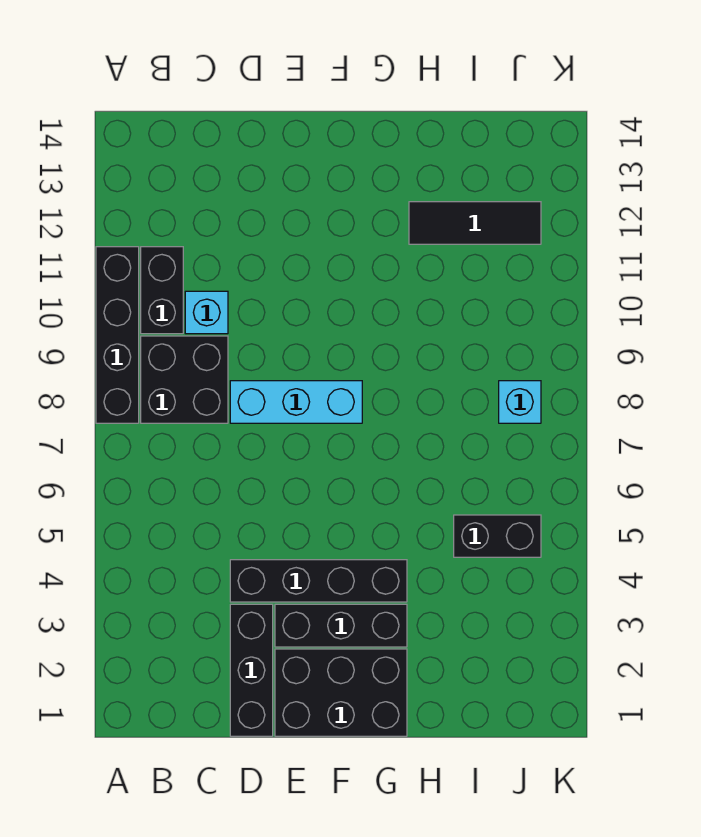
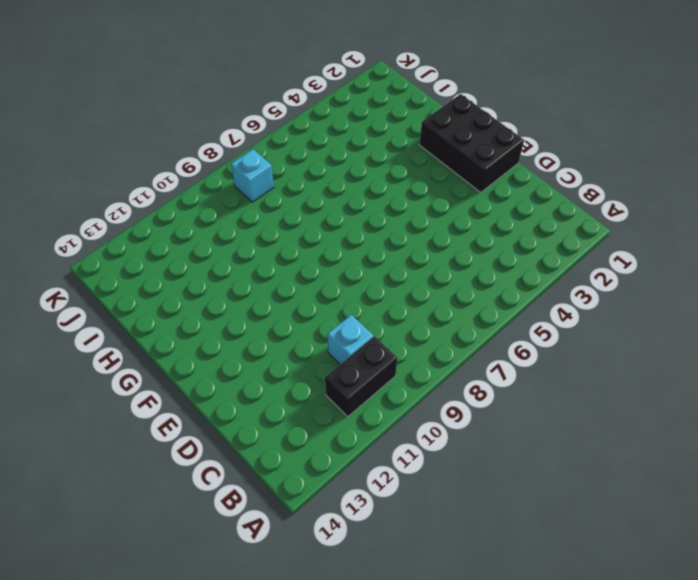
none -> black 1x4 brick [96,247,139,423]
none -> black 2x2 brick [141,336,228,423]
none -> black 1x3 brick [230,604,273,736]

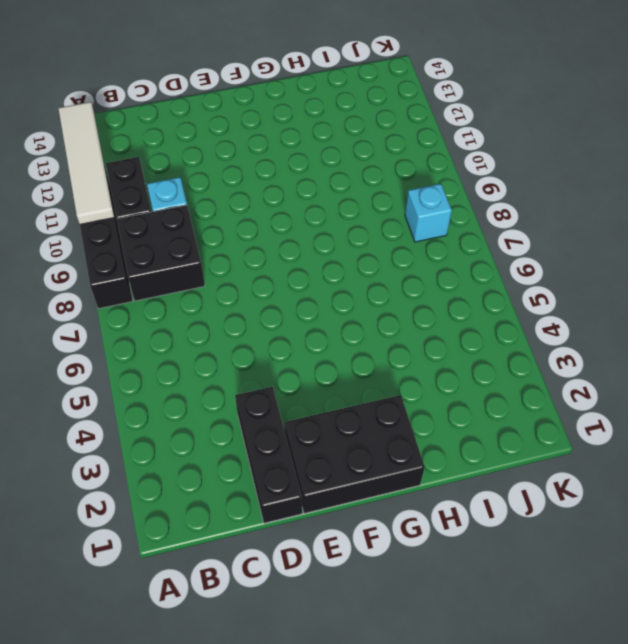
white 1x4 tile [58,102,114,224] -> none
none -> black 1x4 brick [230,560,407,602]
none -> cyan 1x3 brick [230,381,362,423]
none -> black 1x3 brick [275,604,407,647]

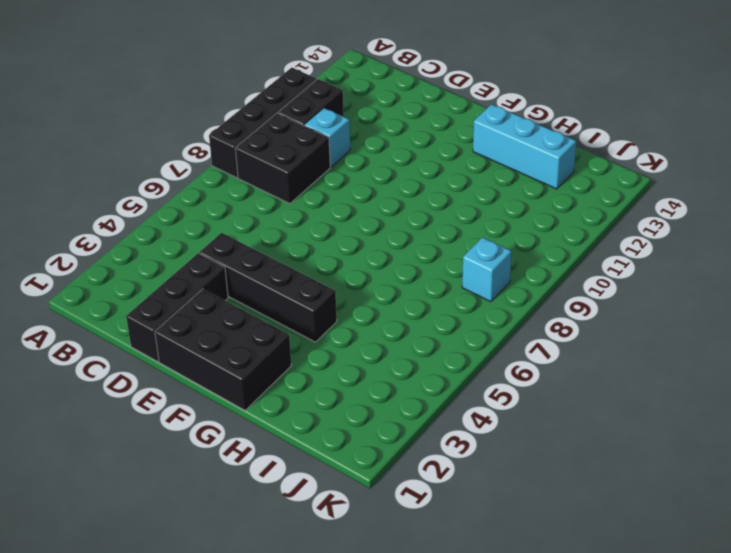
cyan 1x3 brick [473,104,576,189] -> cyan 1x3 brick moved to [230,381,362,423]
none -> black 1x3 brick [275,604,407,647]
none -> black 1x3 tile [409,202,541,244]
none -> black 1x2 brick [454,515,541,557]

